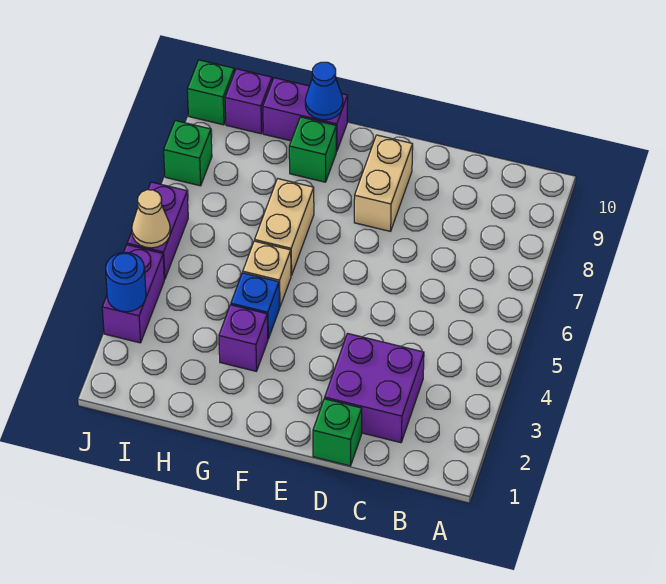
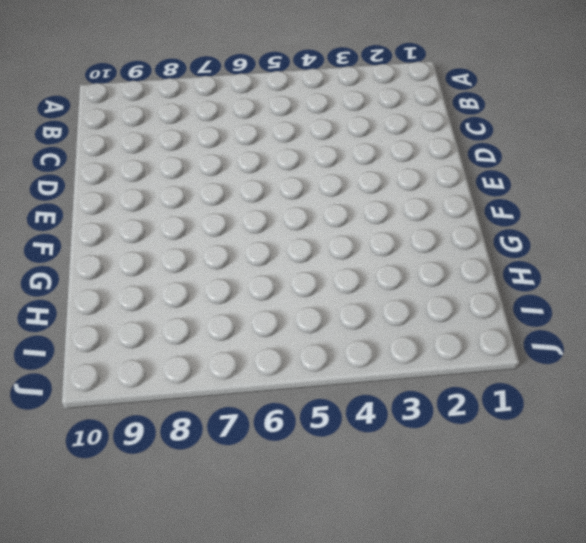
none -> purple 2x2 brick [325,333,424,443]
none -> green 1x1 brick [313,399,362,466]
none -> tan 1x2 brick [354,135,413,231]

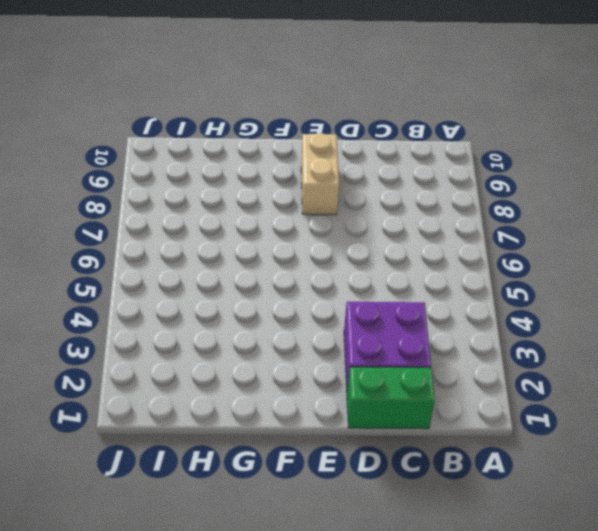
green 1x2 brick [347,367,435,429] -> green 1x1 brick [313,399,362,466]
none -> purple 1x1 brick [219,305,268,371]
none -> blue 1x1 brick [231,273,280,339]
none -> tan 1x1 brick [243,241,291,307]

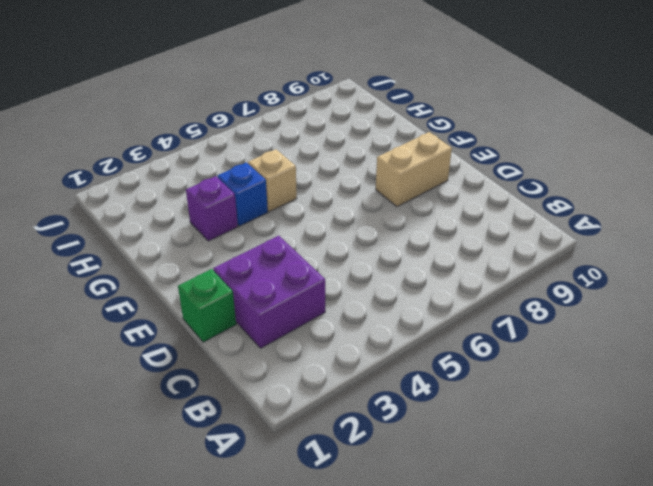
none -> tan 1x2 brick [255,179,314,276]
none -> green 1x1 brick [289,117,336,182]
none -> purple 1x2 brick [263,78,348,152]

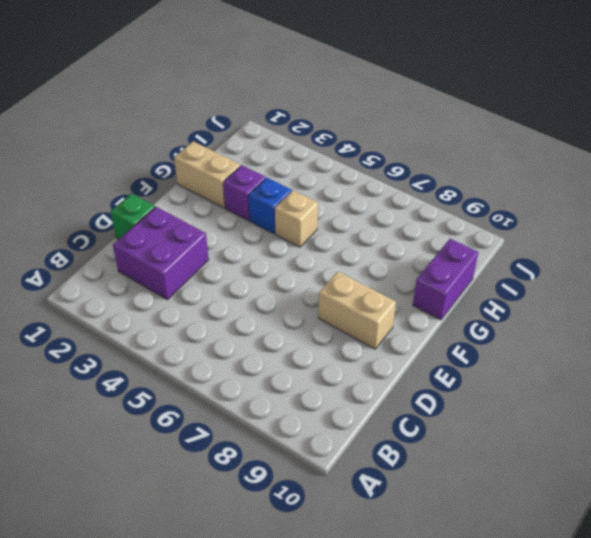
tan 1x2 brick [174,141,240,208] -> tan 1x2 brick moved to [255,179,314,276]
none -> green 1x1 brick [289,117,336,182]
none -> purple 1x1 brick [225,69,272,134]
none -> purple 1x2 brick [102,245,164,343]

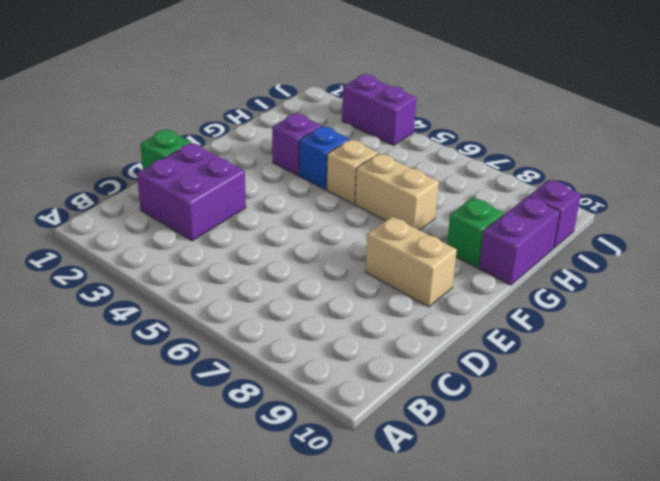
none -> purple 1x2 brick [127,182,188,279]
none -> green 1x1 brick [164,120,212,186]
none -> green 1x1 brick [187,60,234,125]

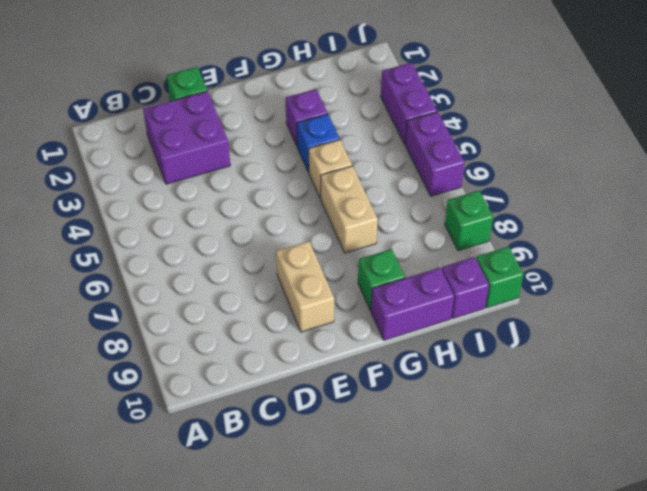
none -> blue 1x1 cone [305,62,343,120]
none -> blue 1x1 round brick [106,252,146,312]
none -> tan 1x1 cone [132,190,170,248]

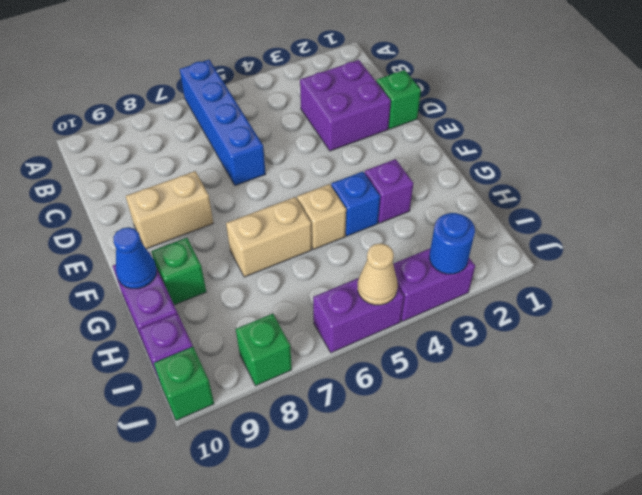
blue 1x4 brick [180,60,266,186] -> none

